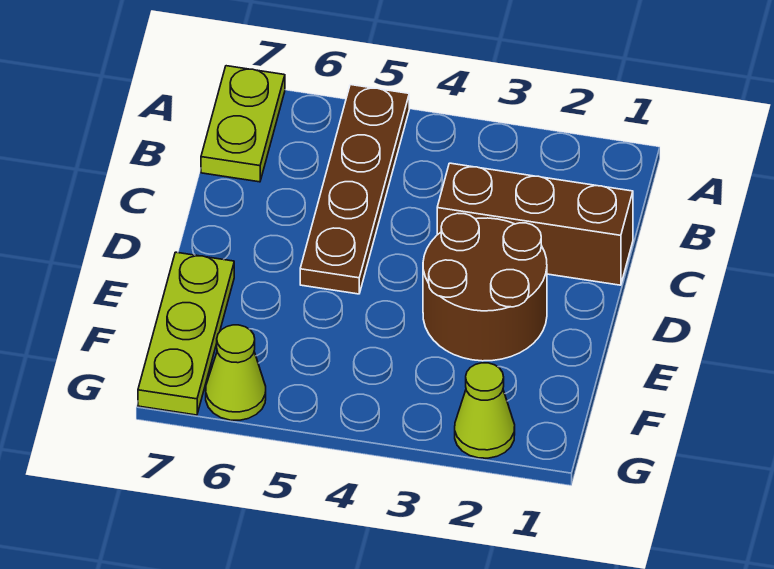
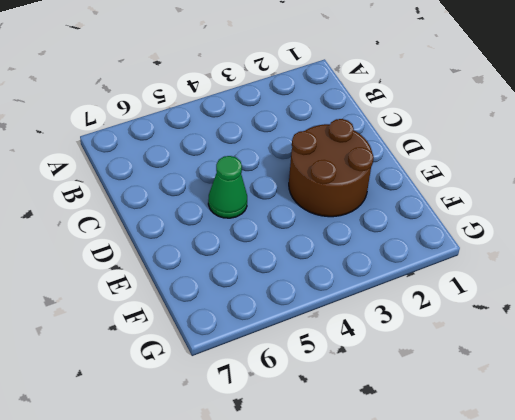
green 1x1 cone [208,156,247,218] -> brown 1x4 plate [300,85,409,294]
none -> lime 1x2 plate [201,66,285,182]
none -> brown 1x3 brick [437,163,633,285]

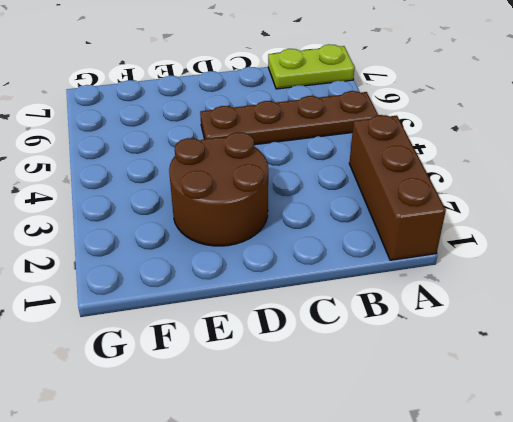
brown 1x3 brick [349,115,446,260] -> brown 1x3 brick moved to [437,163,633,285]
none -> lime 1x3 plate [138,252,234,415]
none -> lime 1x1 cone [455,363,515,458]

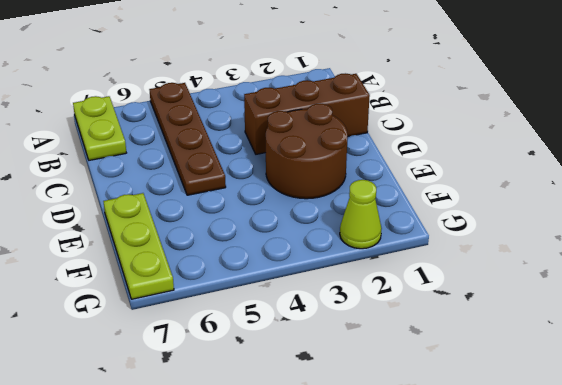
none -> lime 1x1 cone [206,325,266,420]

